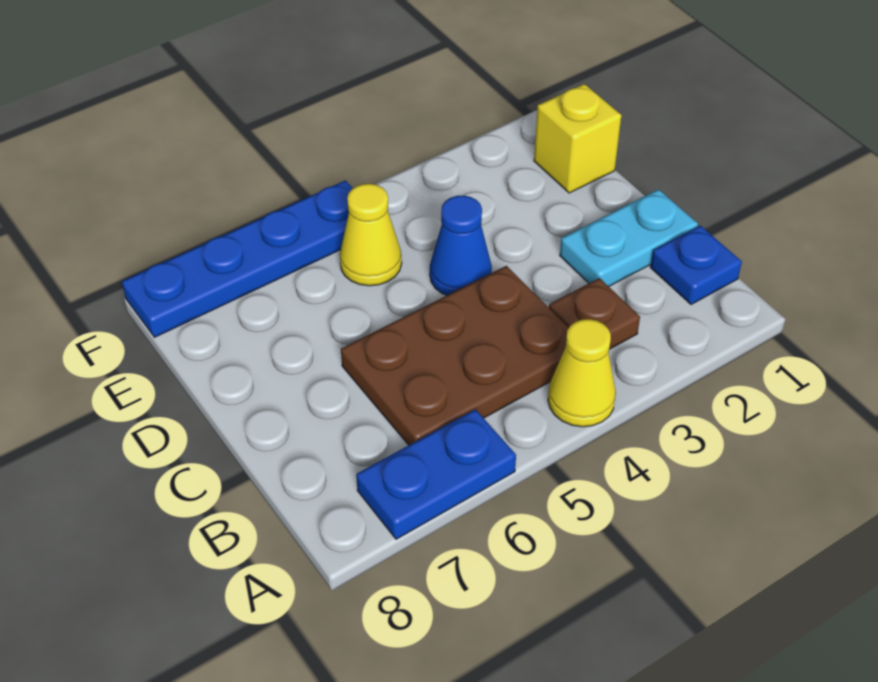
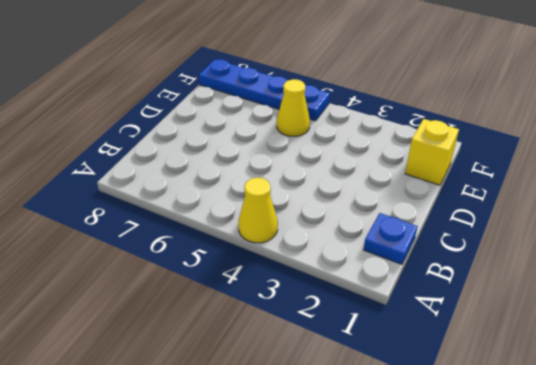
none -> blue 1x2 plate [356,409,516,539]
none -> brown 1x1 plate [549,278,640,349]

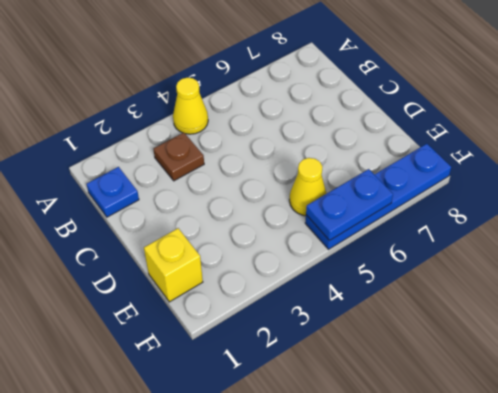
blue 1x2 plate [306,169,393,241] -> blue 1x2 plate moved to [356,409,516,539]
none -> brown 2x3 plate [341,266,569,445]
none -> cyan 1x2 plate [560,189,698,286]

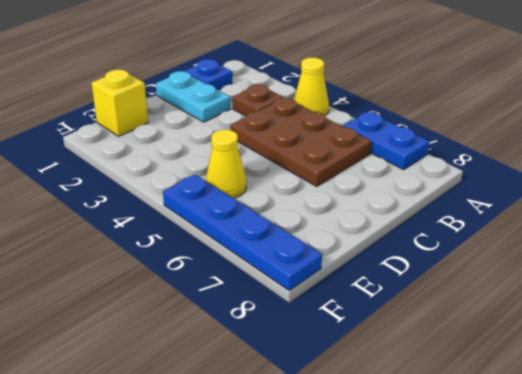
none -> blue 1x1 cone [430,196,492,295]

